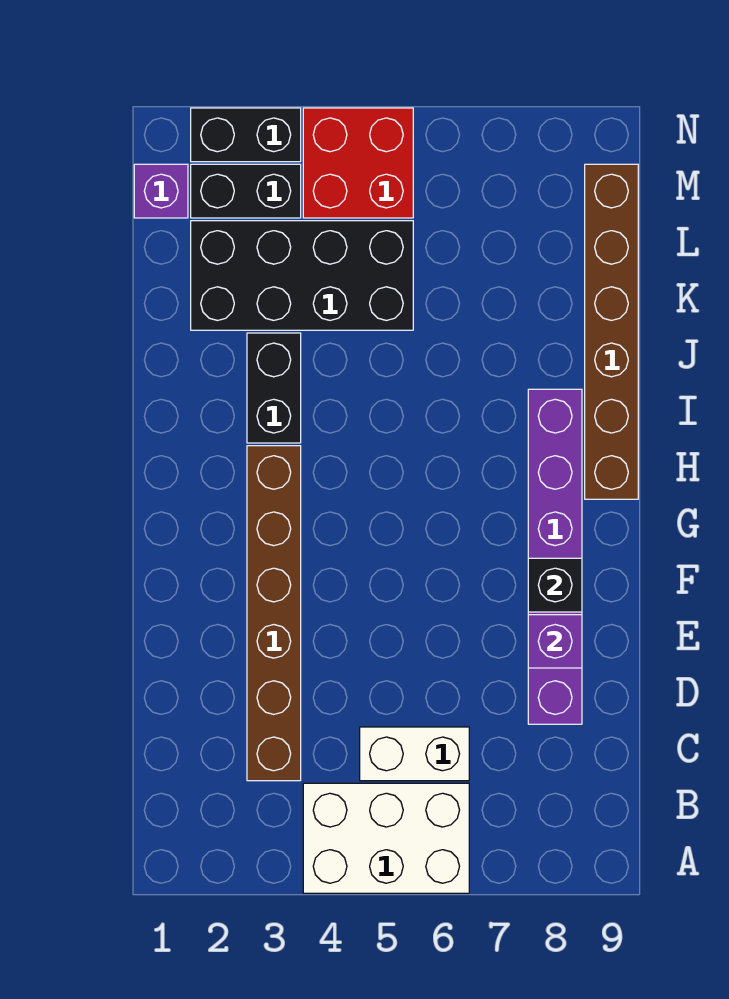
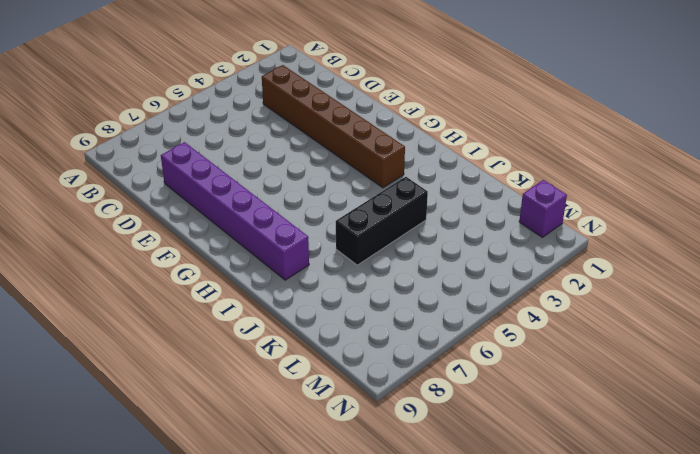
black 1x3 brick [336,177,428,265] -> none
none -> white 2x3 brick [303,783,469,893]
none -> white 1x2 brick [360,727,469,781]
none -> brown 1x6 brick [585,164,638,499]

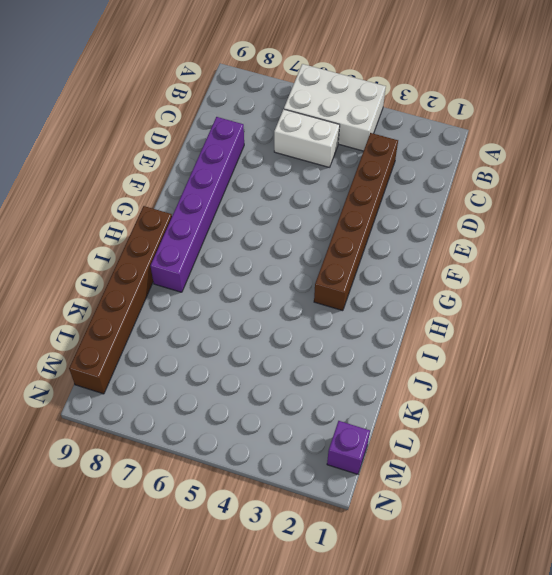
none -> black 1x2 brick [247,333,301,443]
none -> black 2x4 brick [191,221,413,330]
none -> black 1x2 brick [191,164,301,218]

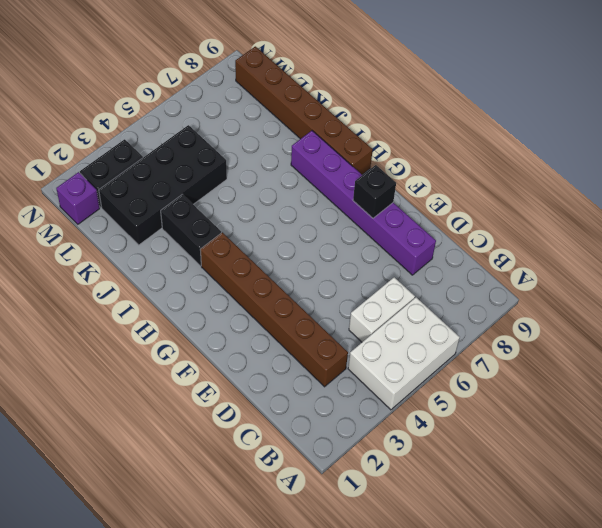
none -> red 2x2 brick [303,108,413,218]
none -> black 1x2 brick [191,108,301,162]
none -> purple 1x1 brick [528,615,582,668]

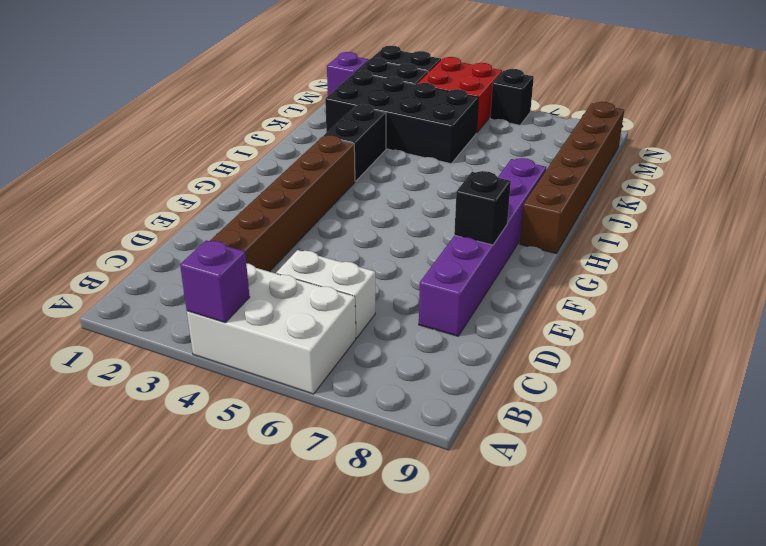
purple 1x1 brick [180,240,250,322] -> purple 1x1 brick moved to [528,615,582,668]
black 1x1 brick [490,69,534,125] -> none

